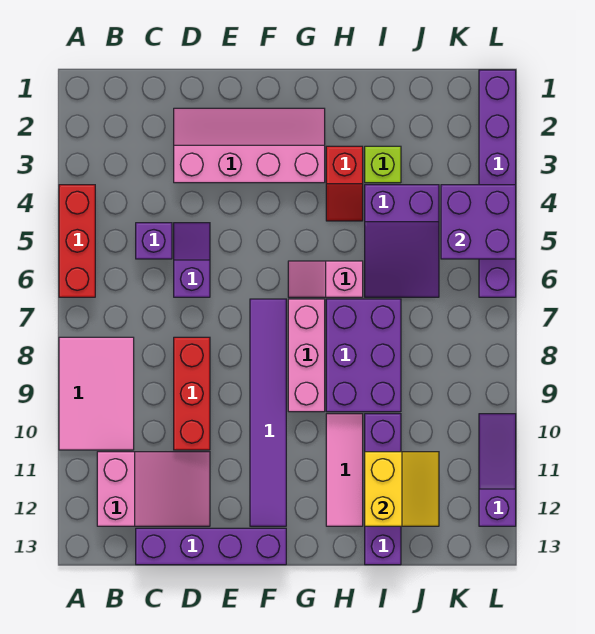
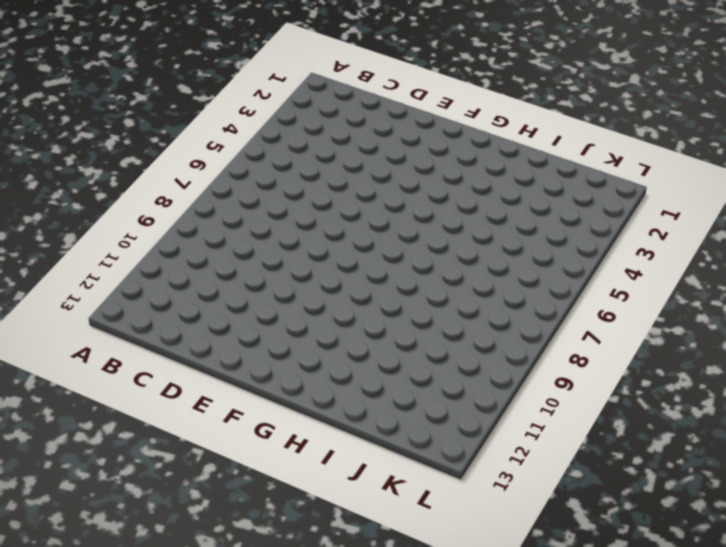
none -> red 1x3 brick [59,185,95,297]
none -> pink 2x3 tile [59,337,134,450]
none -> pink 2x3 slope [97,452,210,526]

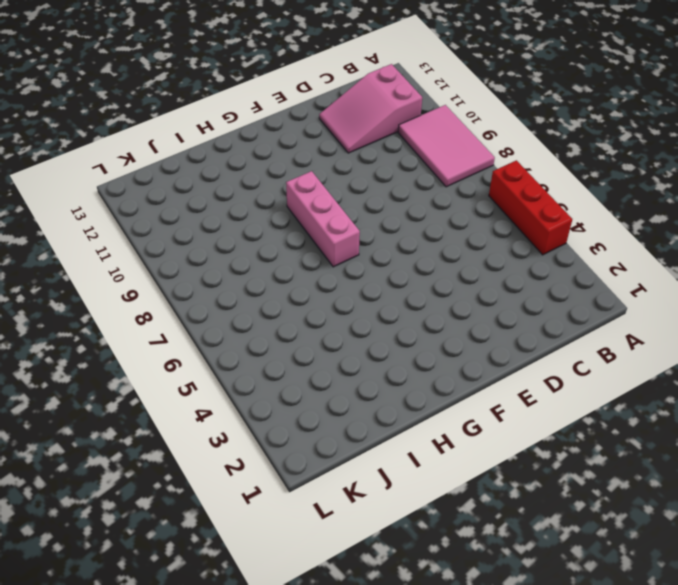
none -> purple 1x1 brick [136,223,172,259]
none -> purple 1x4 brick [136,528,286,565]
none -> pink 2x4 slope [174,108,325,183]

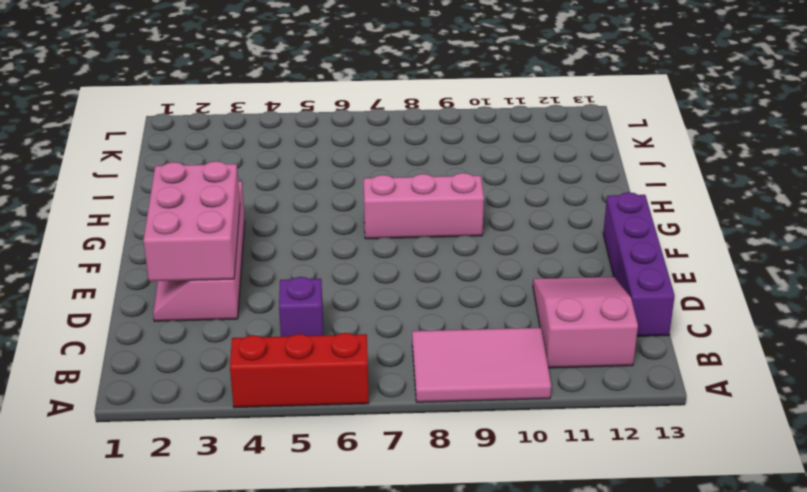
pink 2x3 brick [143,161,240,281] -> none
none -> purple 1x2 slope [174,223,210,297]
none -> red 1x3 brick [174,337,210,450]
none -> purple 1x6 tile [250,299,286,526]

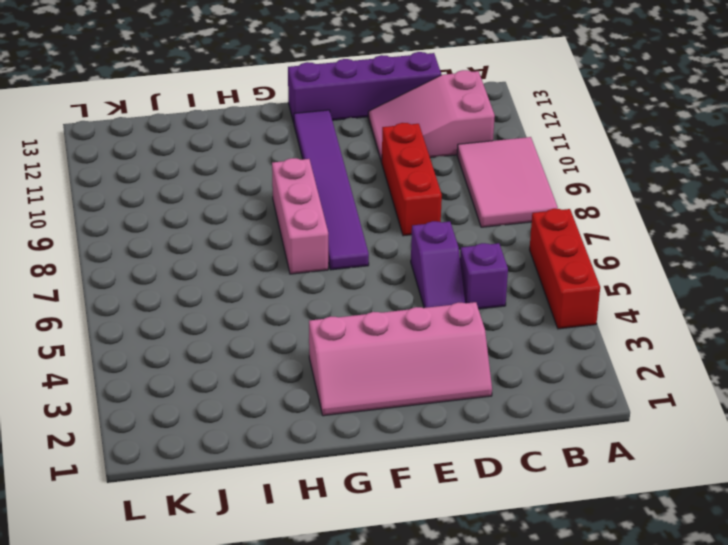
none -> pink 1x2 slope [288,261,363,297]
none -> red 1x2 slope [326,146,363,221]
none -> purple 2x3 brick [326,299,401,412]

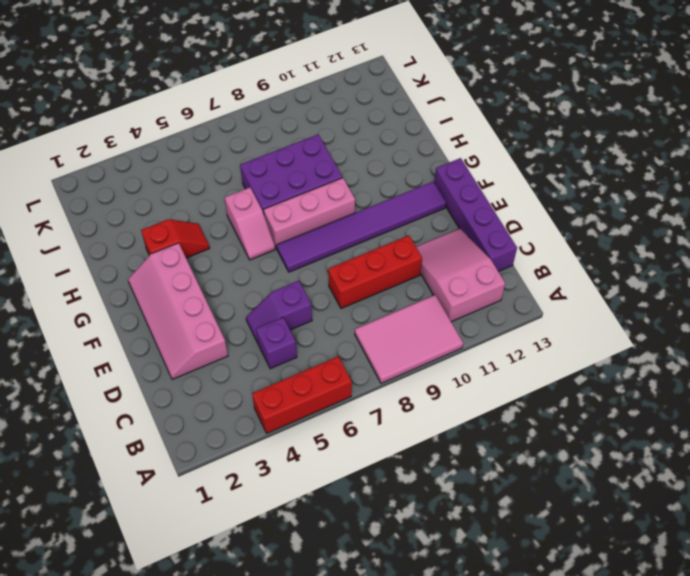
none -> pink 1x3 tile [326,414,363,526]
none -> lime 1x1 brick [365,146,401,183]
none -> purple 2x3 slope [365,185,439,297]

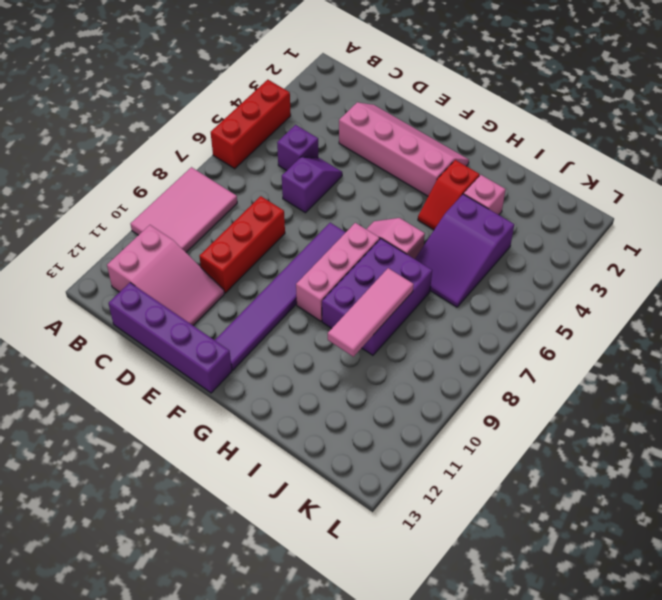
pink 1x1 brick [464,175,506,215] -> lime 1x1 brick [365,146,401,183]
pink 1x3 tile [328,268,414,357] -> pink 1x3 tile moved to [326,414,363,526]
none -> purple 1x4 brick [365,414,401,565]
none -> purple 1x6 brick [479,70,516,297]
none -> purple 1x3 slope [479,414,516,526]

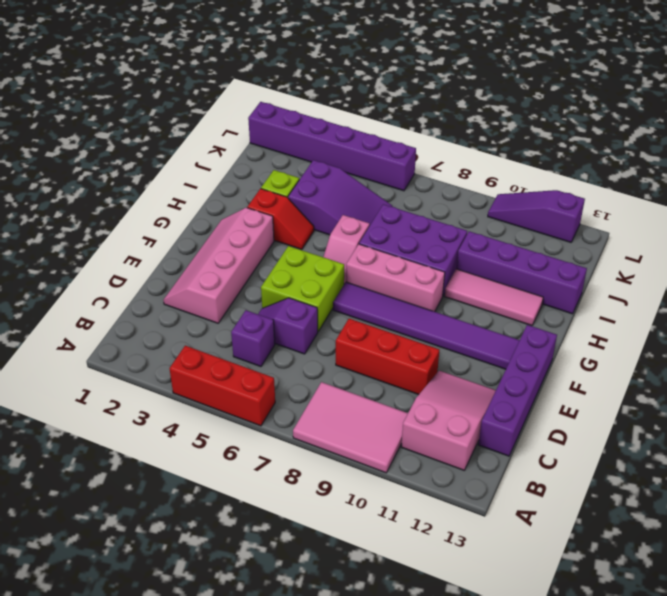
lime 2x2 brick [261,246,344,331] -> none
none -> yellow 2x2 slope [365,452,439,526]
none -> purple 2x2 brick [441,185,516,259]

